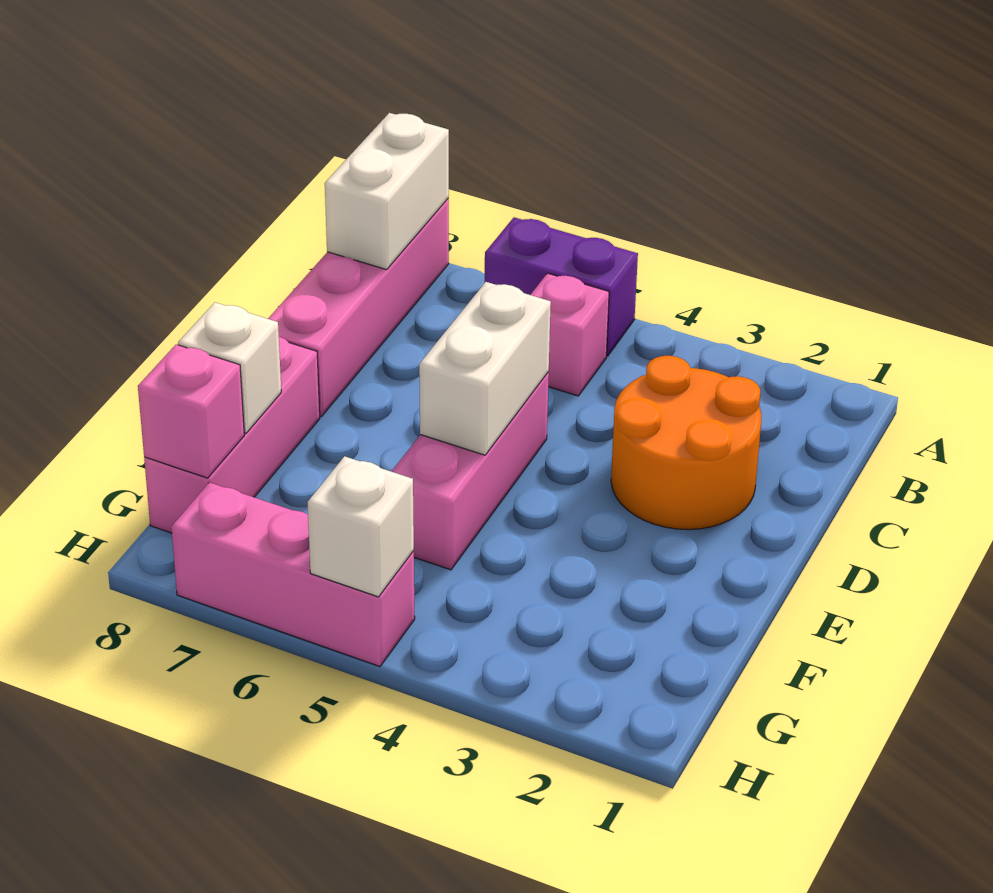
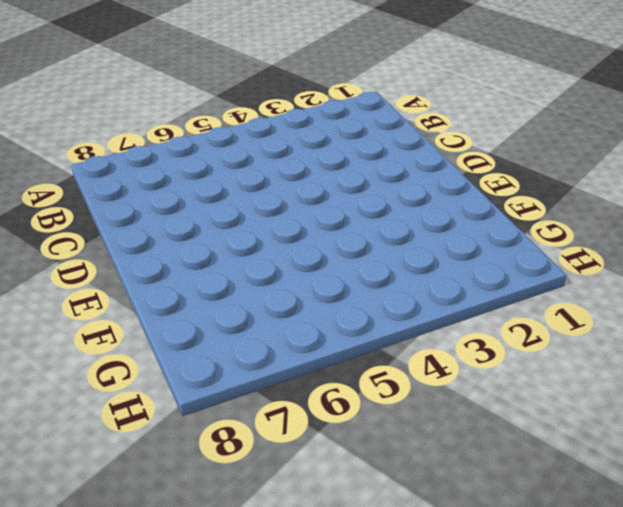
none -> purple 1x2 brick [485,217,638,356]
none -> pink 1x4 brick [268,199,449,416]
none -> pink 1x1 brick [531,273,609,396]

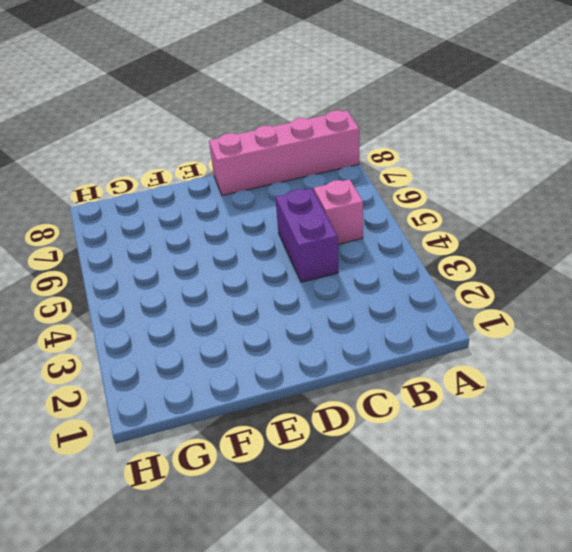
purple 1x2 brick [275,188,338,282] -> purple 1x2 brick moved to [485,217,638,356]
none -> orange 2x2 round brick [611,356,761,530]
none -> pink 1x3 brick [391,372,549,570]
none -> pink 1x3 brick [144,337,320,533]

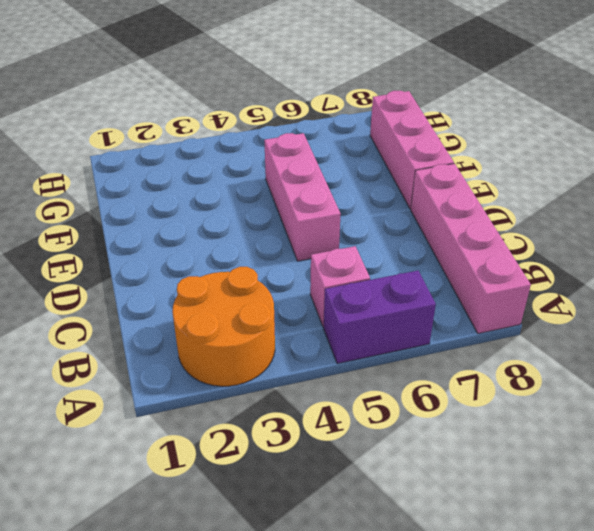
orange 2x2 round brick [172,267,275,386] -> orange 2x2 round brick moved to [611,356,761,530]
none -> pink 1x3 brick [171,482,415,666]
none -> white 1x2 brick [325,113,449,270]
none -> white 1x2 brick [419,282,551,455]

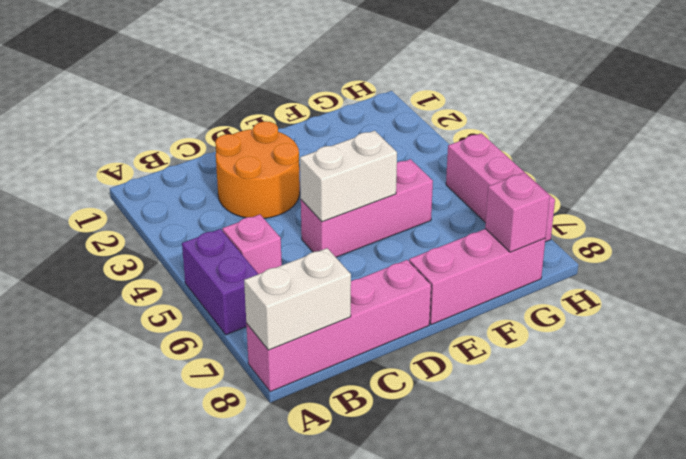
none -> white 1x1 brick [178,302,281,433]
none -> white 1x1 brick [308,456,414,597]

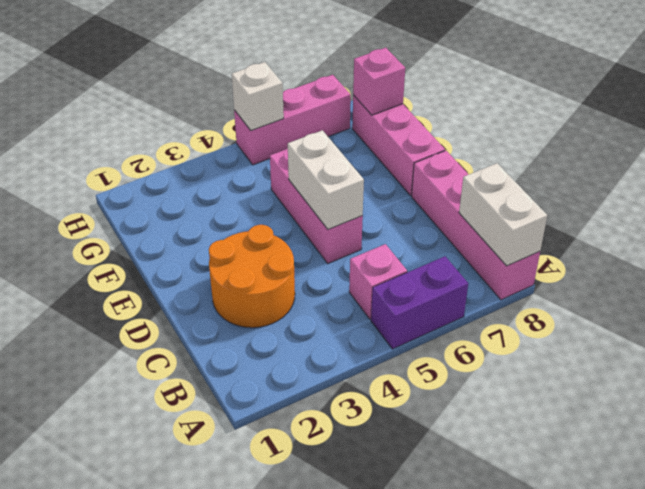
none -> white 1x1 brick [178,302,281,433]

